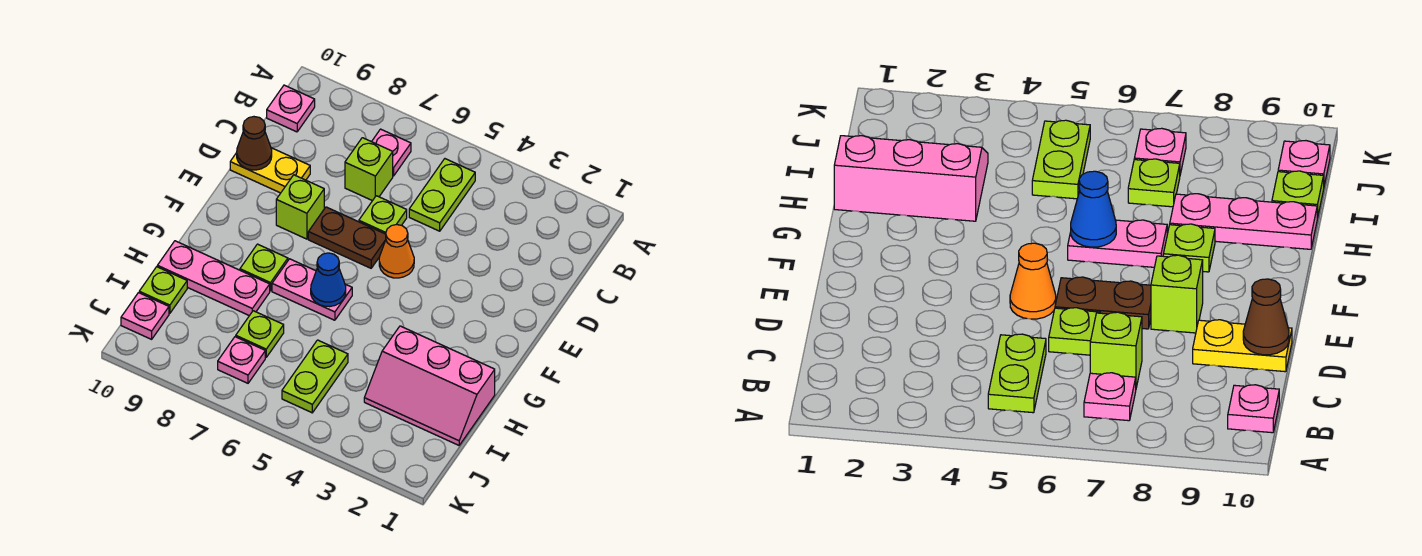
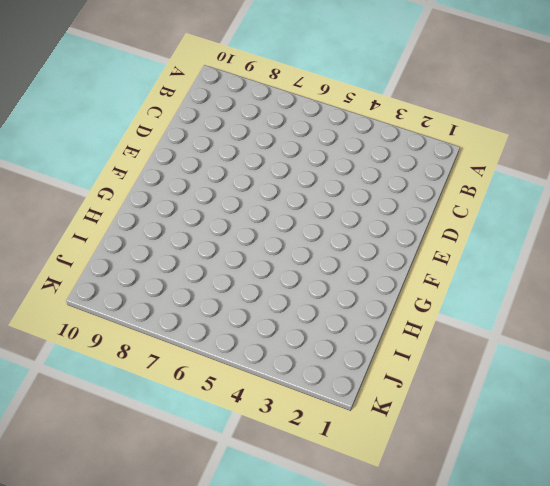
none -> lime 1x2 plate [409,159,475,231]
none -> pink 1x1 plate [372,129,411,176]
none -> pink 1x1 plate [267,85,315,132]

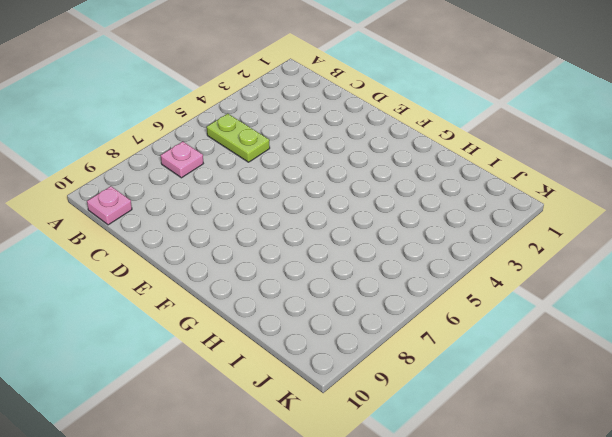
none -> lime 1x1 brick [345,138,393,201]
none -> lime 1x1 plate [359,196,407,234]
none -> yellow 1x2 plate [230,148,310,193]

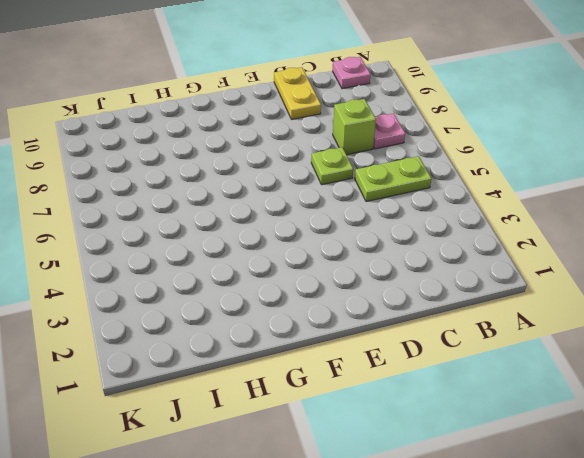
none -> orange 1x1 cone [379,224,414,278]
none -> brown 1x2 plate [308,207,386,268]
none -> lime 1x1 brick [276,175,324,239]

